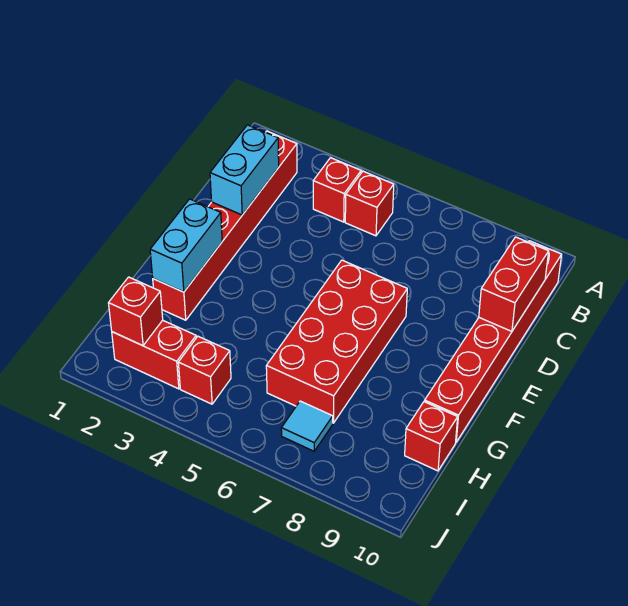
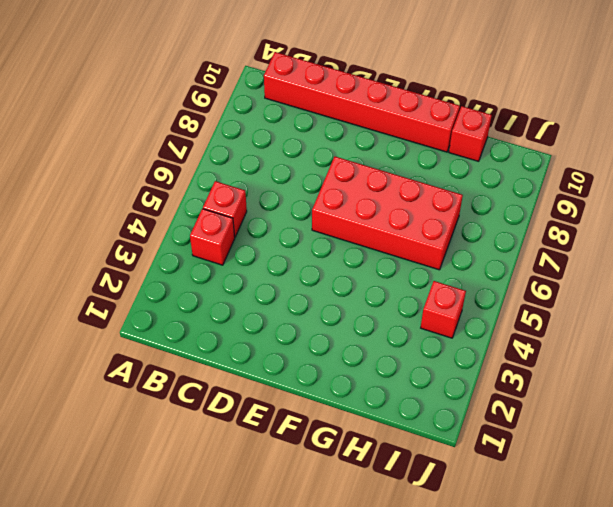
none -> red 1x6 brick [153,131,297,320]
none -> red 1x2 brick [112,320,196,389]
none -> cyan 1x1 tile [281,401,333,451]

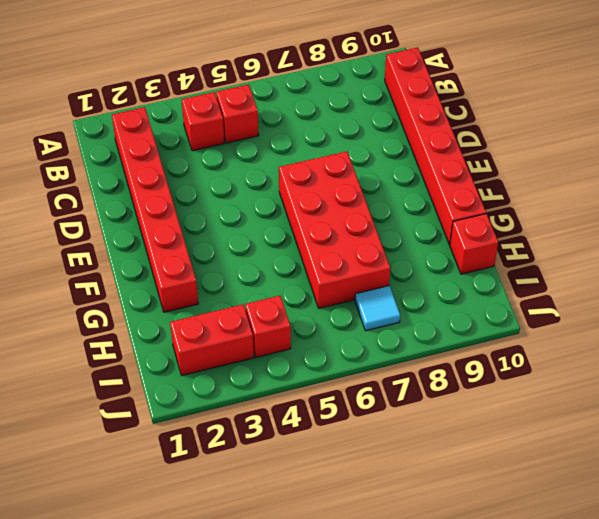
none -> cyan 1x2 brick [210,125,279,215]
none -> red 1x2 brick [479,237,549,331]
none -> cyan 1x2 brick [150,199,222,292]

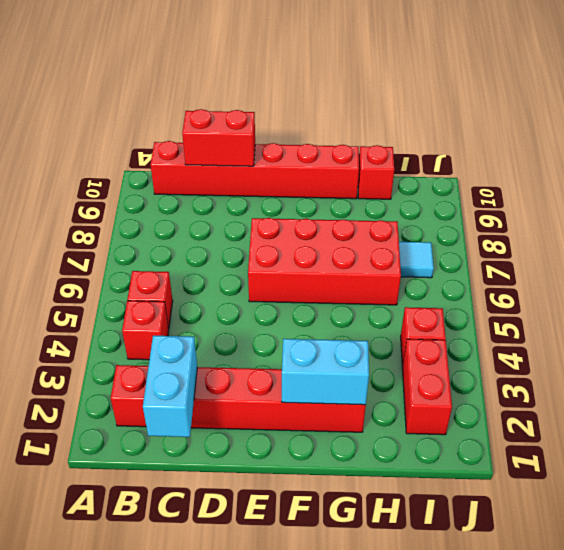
cyan 1x2 brick [143,336,197,437] -> cyan 1x2 brick turned to [210,125,279,215]
none -> red 1x1 brick [109,277,163,346]

